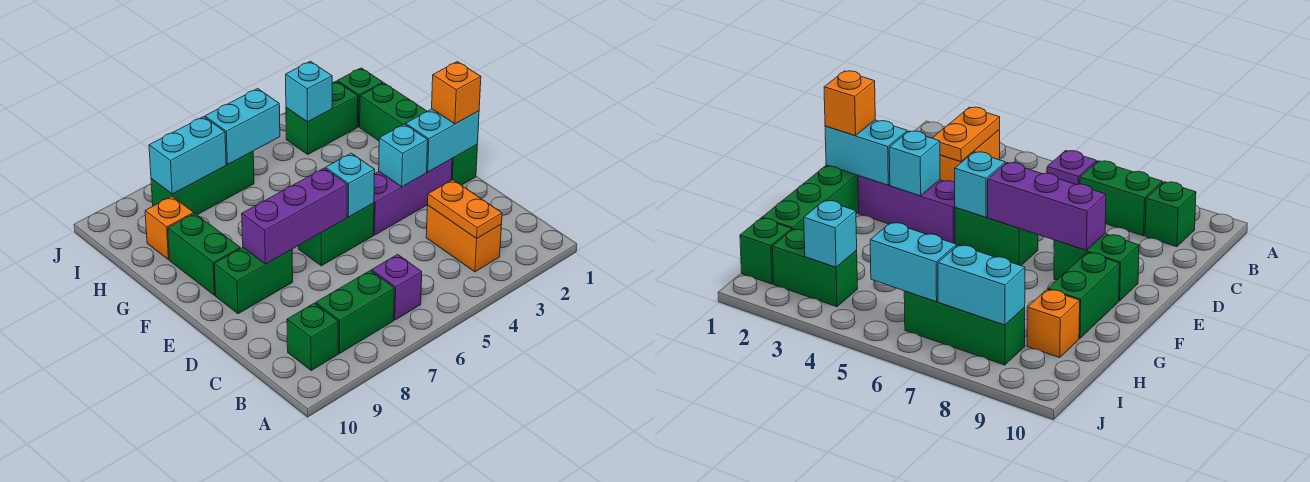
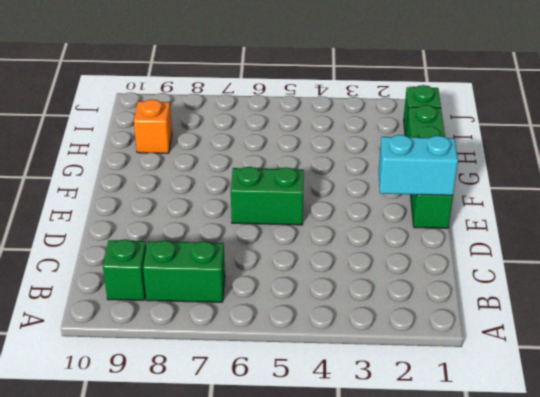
none -> orange 1x2 brick [426,205,502,272]
none -> purple 1x1 brick [372,254,422,320]
none -> purple 1x3 brick [374,159,452,235]

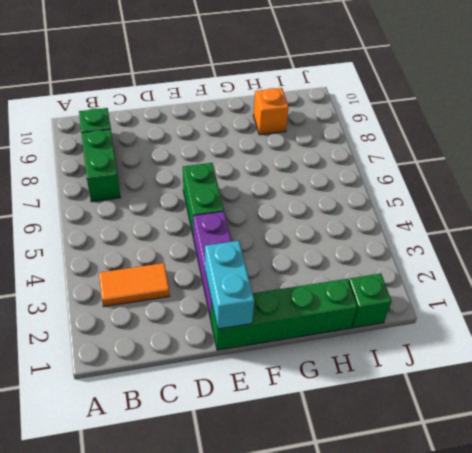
orange 1x2 tile [99,263,170,307] -> orange 1x2 brick [426,205,502,272]
none -> purple 1x1 brick [372,254,422,320]
none -> green 1x2 brick [214,248,293,314]
none -> green 1x2 brick [168,213,240,295]

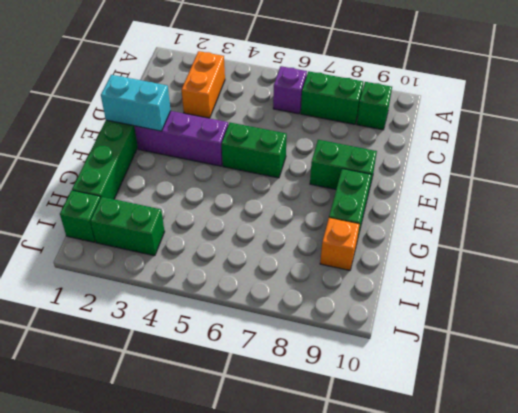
none -> green 1x3 brick [151,152,254,215]
none -> orange 1x2 plate [428,180,502,239]
none -> cyan 1x1 brick [379,124,428,187]

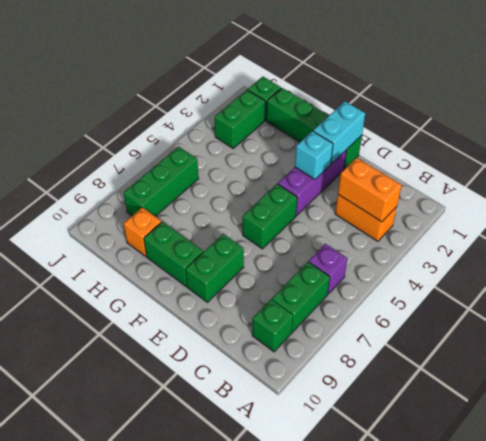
orange 1x2 brick [338,158,402,222] -> orange 1x2 plate [428,180,502,239]
none -> cyan 1x1 brick [326,153,375,217]
none -> purple 1x3 brick [242,168,347,264]
none -> cyan 1x1 brick [286,61,332,122]

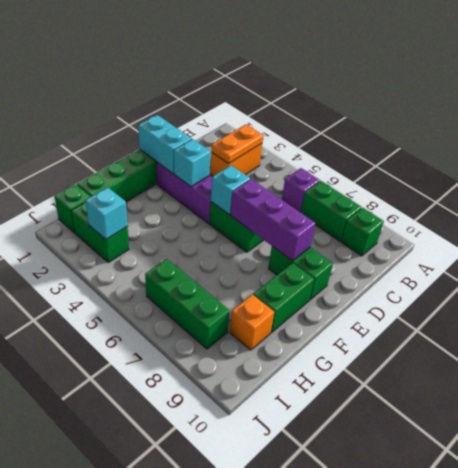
none -> cyan 1x2 brick [205,89,280,164]
none -> cyan 1x2 brick [149,117,226,194]
none -> orange 1x1 brick [432,62,481,124]

